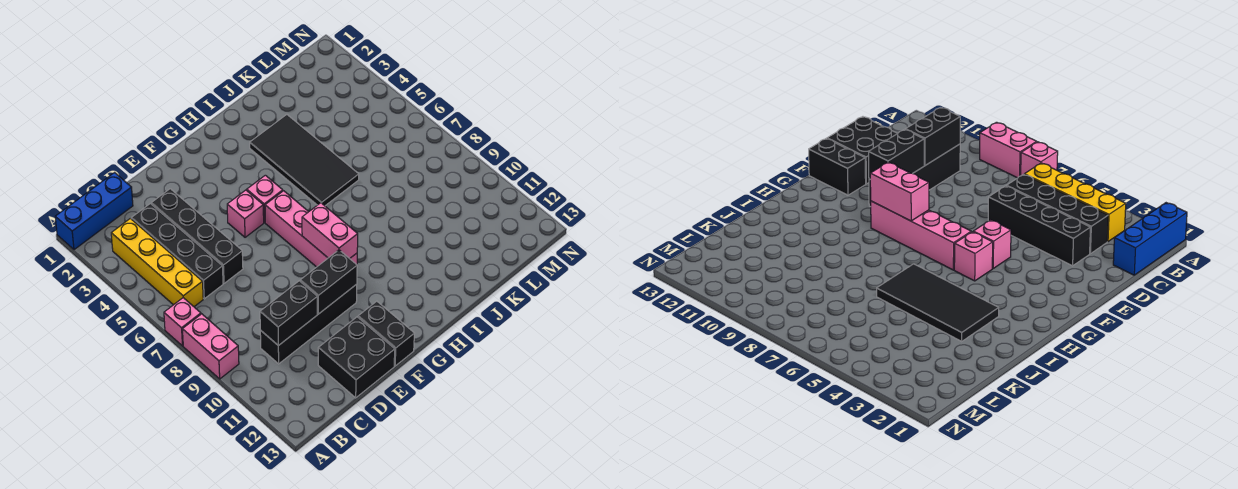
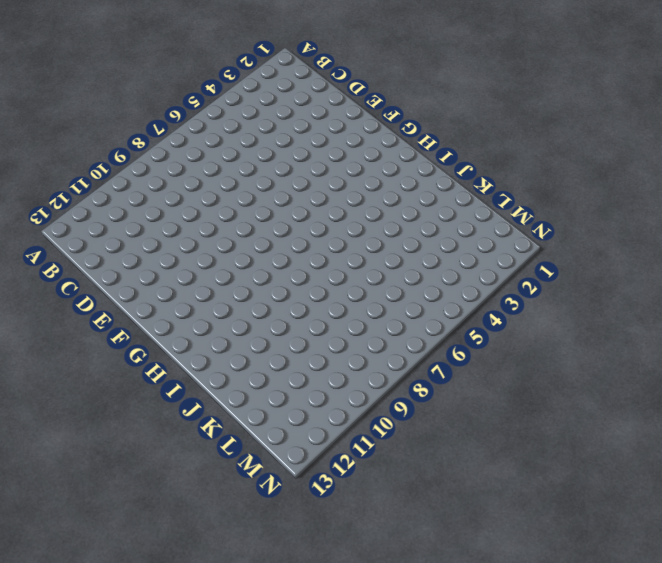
none -> blue 1x3 brick [55,173,133,250]
none -> pink 1x1 brick [164,298,201,346]
none -> pink 1x2 brick [183,314,239,379]

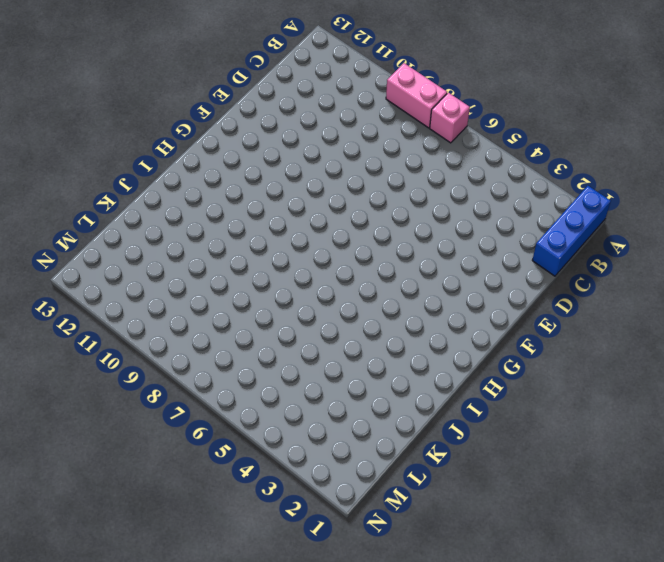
none -> yellow 1x4 brick [111,218,203,307]
none -> black 1x4 brick [131,204,223,299]
none -> black 1x4 brick [260,284,357,364]

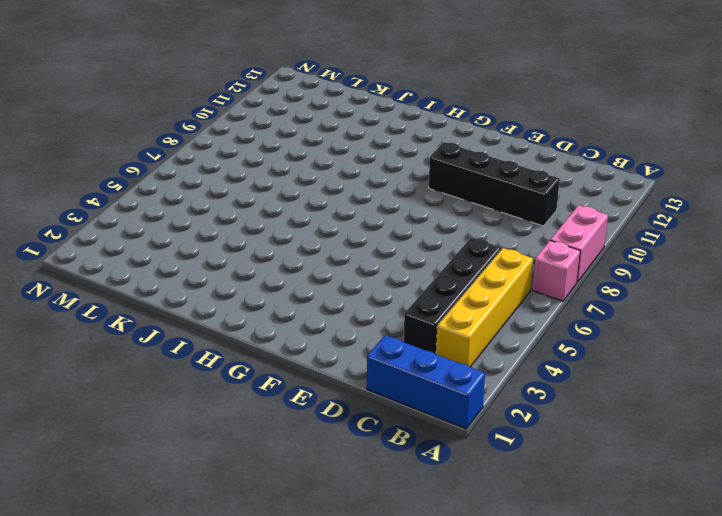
none -> black 1x4 brick [151,189,243,283]
none -> black 2x2 brick [318,317,395,398]
none -> pink 1x1 brick [227,190,264,237]

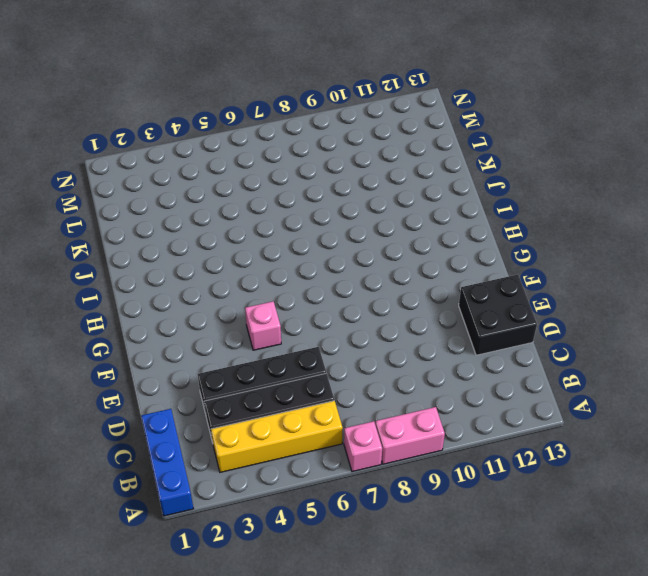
none -> black 1x4 brick [260,284,357,364]
none -> black 1x2 brick [358,301,414,366]
none -> pink 1x1 brick [247,175,283,222]

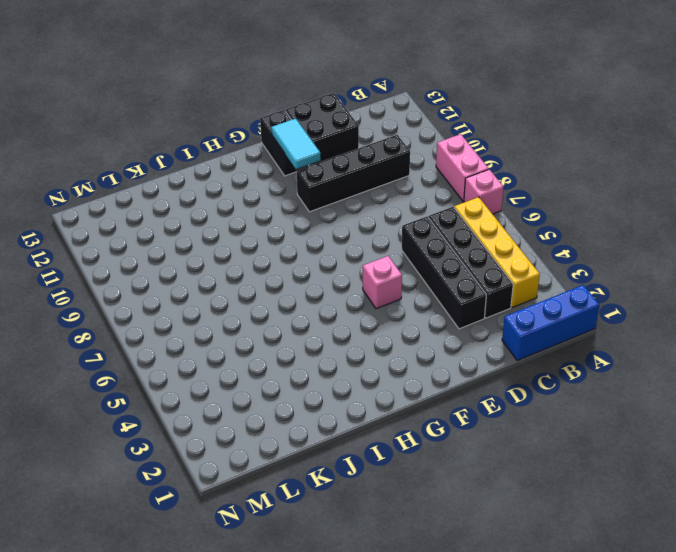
cyan 1x2 tile [271,119,321,169] -> none
none -> pink 1x1 brick [247,175,283,222]
none -> pink 1x4 brick [265,191,357,267]
none -> black 2x4 tile [250,115,359,206]

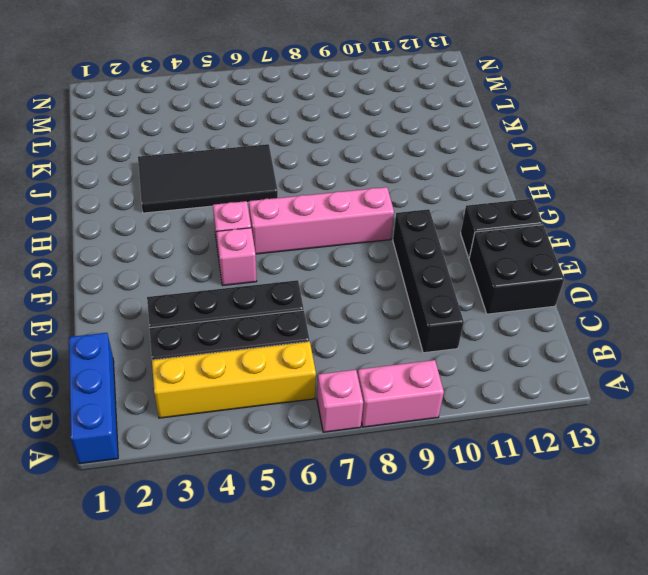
none -> black 1x2 brick [260,281,317,346]
none -> black 1x2 brick [300,250,357,314]
none -> pink 1x2 brick [302,203,358,259]

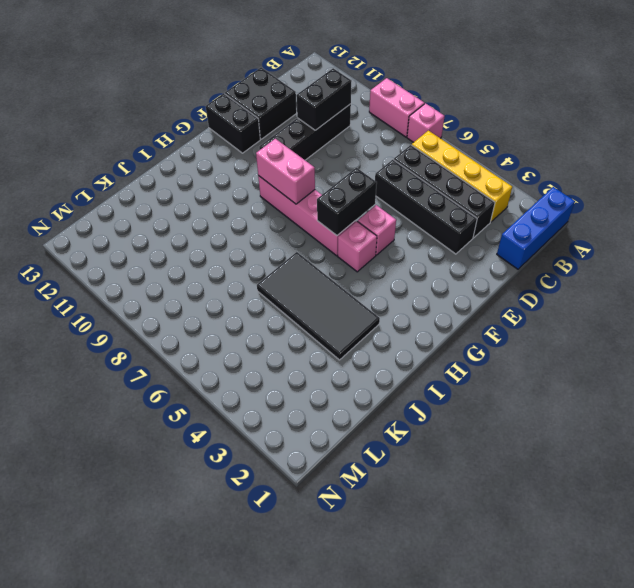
black 1x2 brick [317,168,377,235] -> black 1x2 brick moved to [300,250,357,314]

